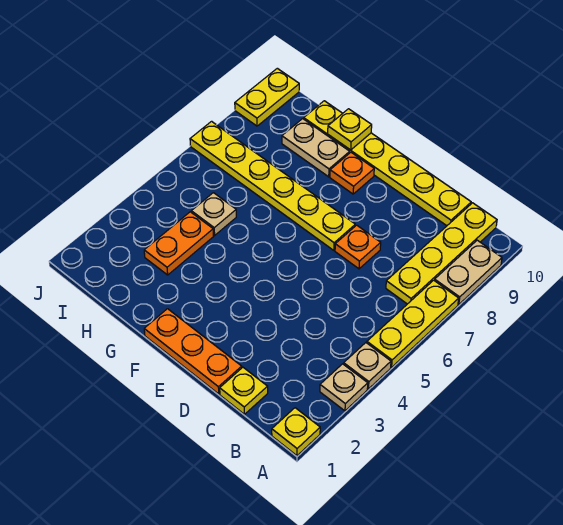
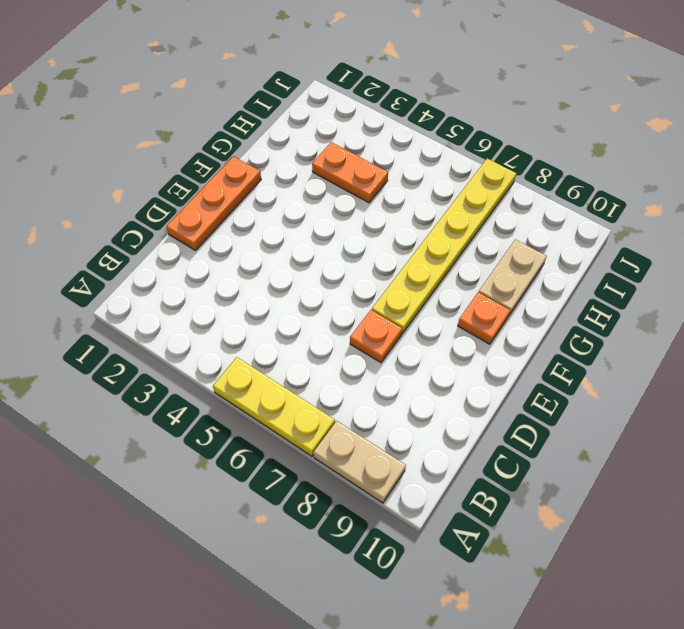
none -> yellow 1x1 plate [272,408,320,456]
none -> tan 1x1 plate [320,364,368,411]
none -> tan 1x1 plate [344,343,391,389]

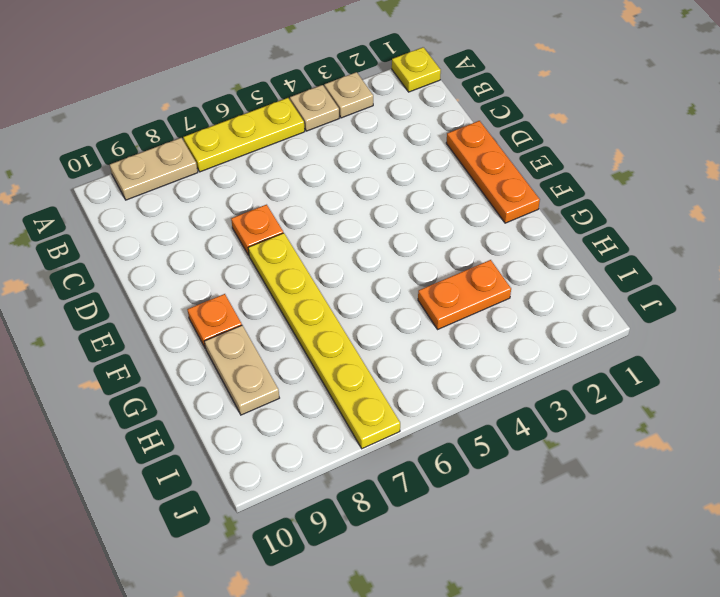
none -> yellow 1x4 plate [386,203,497,304]
none -> yellow 1x1 plate [220,367,268,414]
none -> yellow 1x6 plate [304,101,471,226]

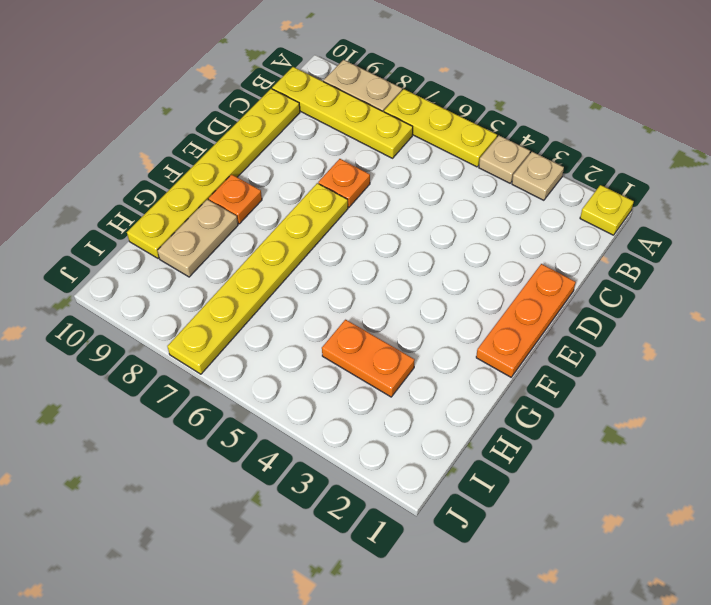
none -> yellow 1x1 plate [220,367,268,414]
none -> tan 1x1 plate [191,193,236,235]
none -> yellow 1x2 plate [235,68,299,126]

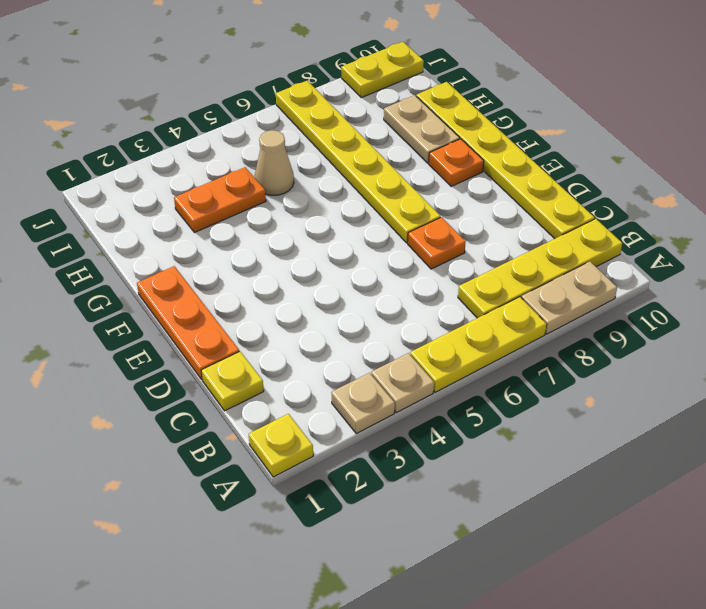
tan 1x1 cone [255,130,294,195] -> tan 1x1 plate [191,193,236,235]
none -> yellow 1x1 plate [328,109,372,150]

